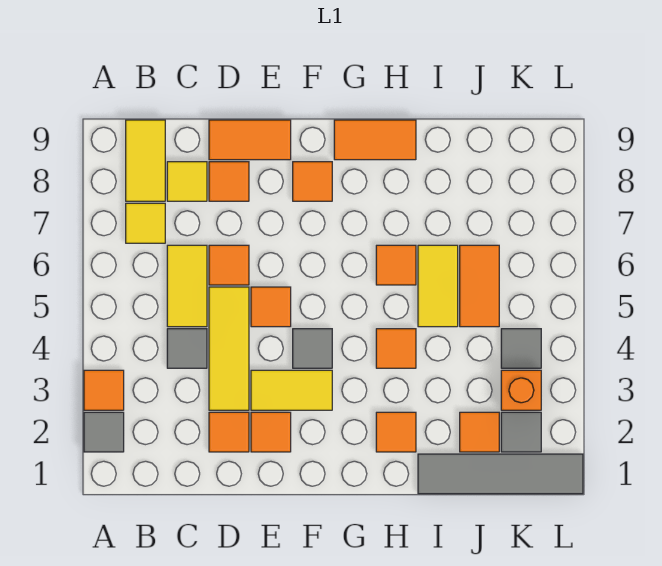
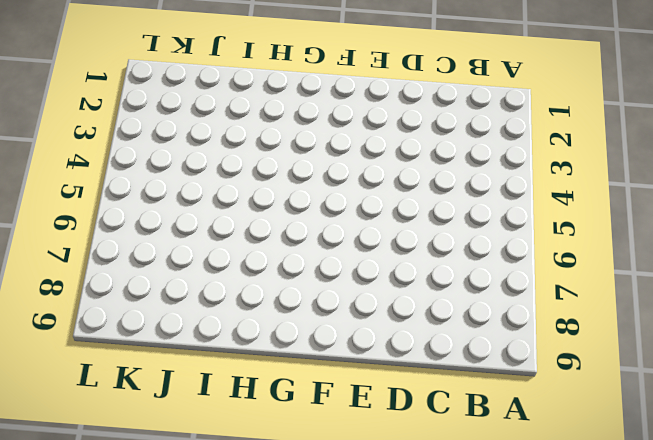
none -> grey 1x1 tile [84,412,124,452]
none -> orange 1x1 tile [84,370,124,410]
none -> yellow 1x1 tile [126,203,165,243]

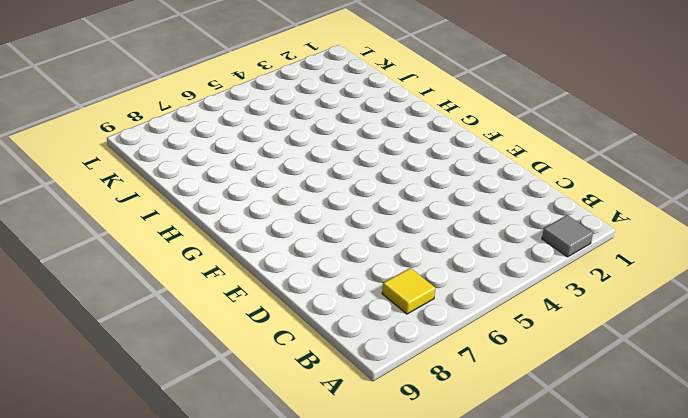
none -> orange 1x1 tile [84,370,124,410]
none -> yellow 1x2 tile [126,120,165,201]
none -> grey 1x1 tile [167,329,207,368]

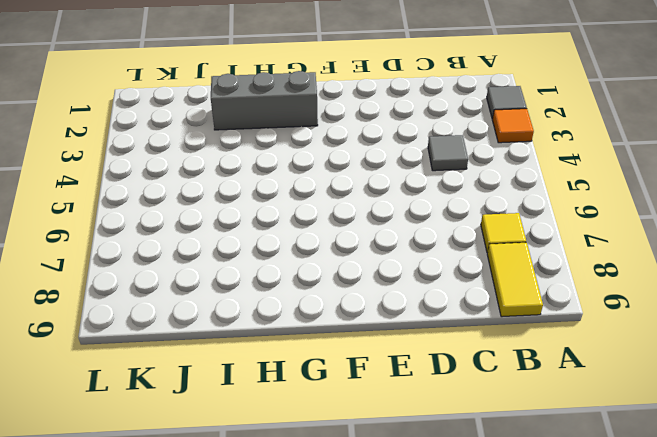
grey 1x3 brick [211,71,318,130] -> orange 1x1 tile [376,412,416,452]
none -> yellow 1x2 tile [167,245,207,327]
none -> yellow 1x1 tile [167,162,207,201]
none -> orange 1x1 tile [209,412,249,452]

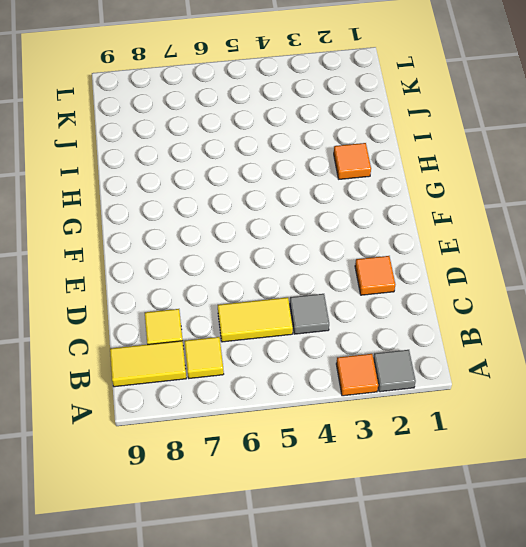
none -> yellow 1x3 tile [209,287,249,410]
none -> orange 1x1 tile [209,245,249,285]
none -> orange 1x1 tile [209,162,249,201]

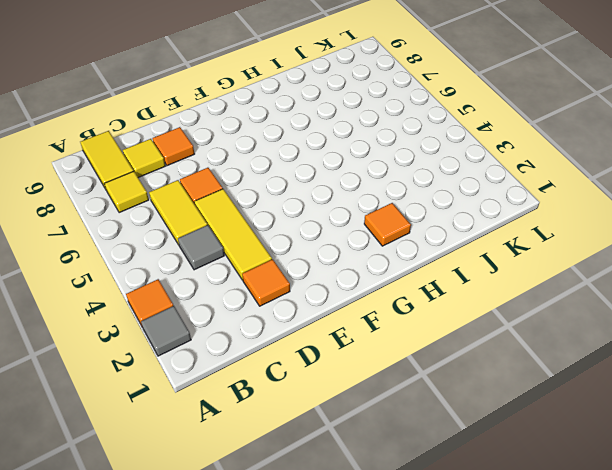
none -> orange 1x2 tile [209,120,291,160]
none -> orange 1x1 tile [251,412,291,452]
none -> yellow 1x2 tile [251,370,332,410]

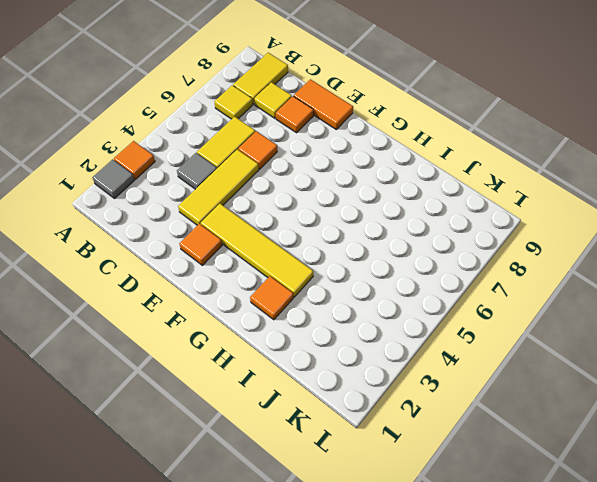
yellow 1x4 tile [201,204,313,297] -> yellow 1x2 tile [251,370,332,410]
none -> orange 1x1 tile [209,412,249,452]
none -> orange 1x1 tile [251,287,291,327]
none -> grey 1x1 tile [293,329,332,368]

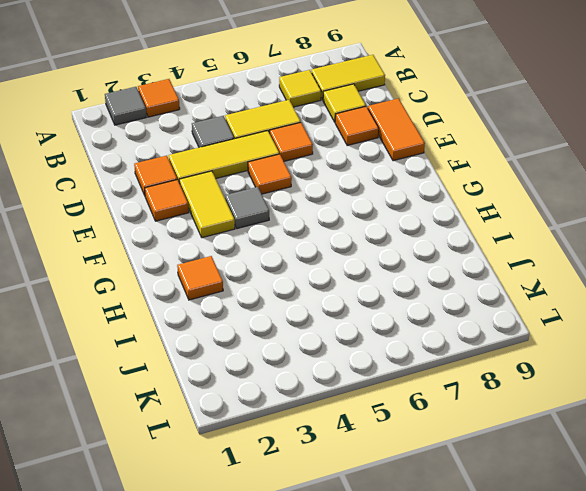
none -> orange 1x1 tile [293,162,332,201]
none -> orange 1x2 tile [334,120,416,160]
none -> orange 1x1 tile [376,329,416,368]

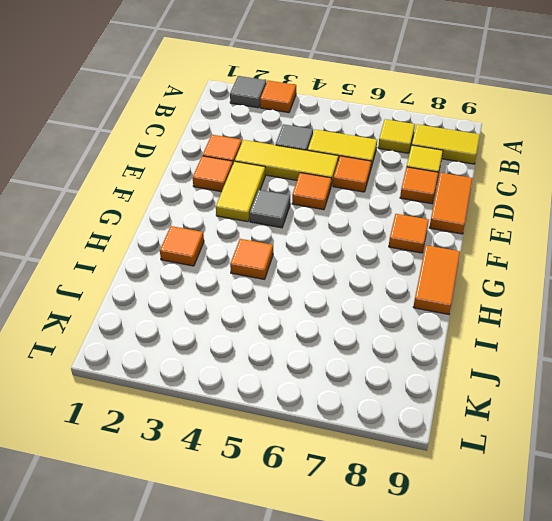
none -> orange 1x1 tile [376,245,416,285]
none -> grey 1x4 tile [418,454,583,494]
none -> yellow 1x2 tile [418,245,458,327]

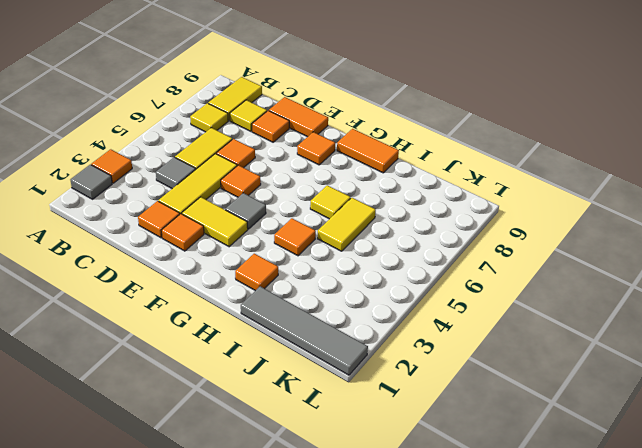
yellow 1x1 tile [310,185,351,219] -> orange 1x1 tile [376,245,416,285]
none -> orange 1x1 tile [460,412,499,452]
none -> orange 1x2 tile [460,245,499,327]
none -> grey 1x1 tile [501,412,541,452]

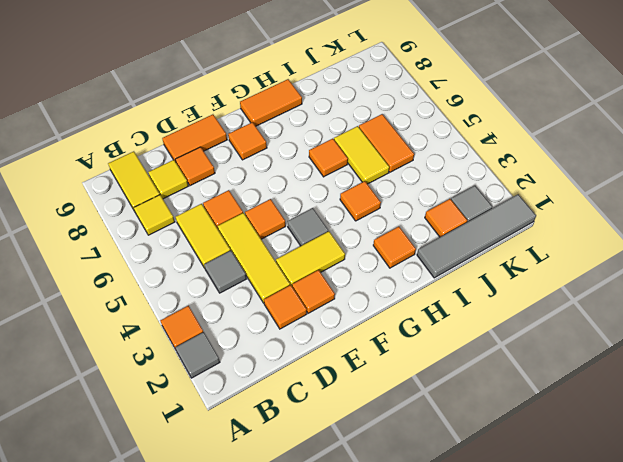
none -> orange 1x1 brick [501,370,541,410]
none -> grey 1x1 tile [501,329,541,368]

